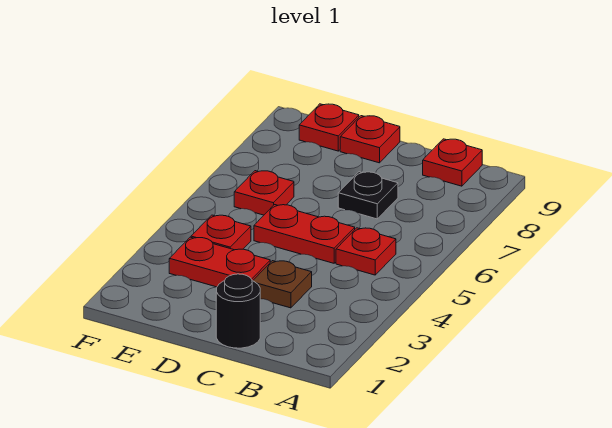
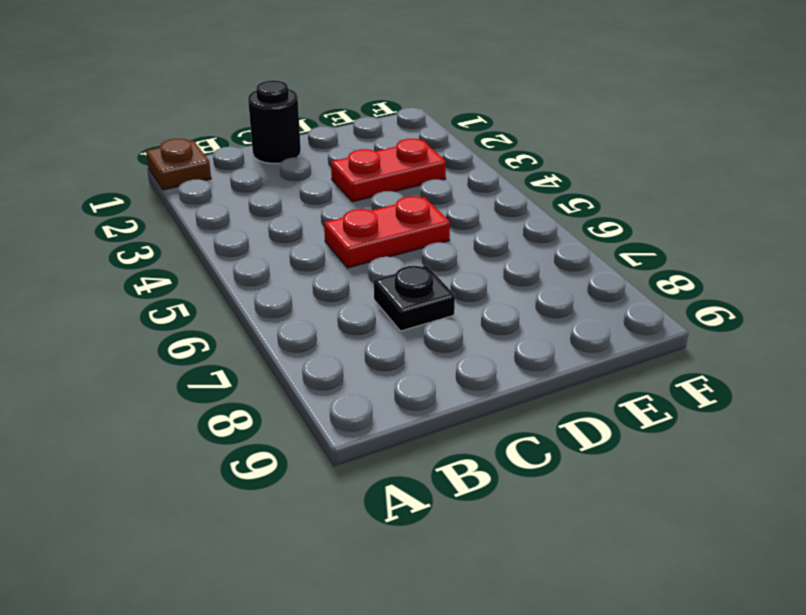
brown 1x1 plate [146,139,211,190] -> brown 1x1 plate moved to [253,261,312,308]
none -> red 1x1 plate [336,228,396,275]
none -> red 1x1 plate [423,139,482,186]

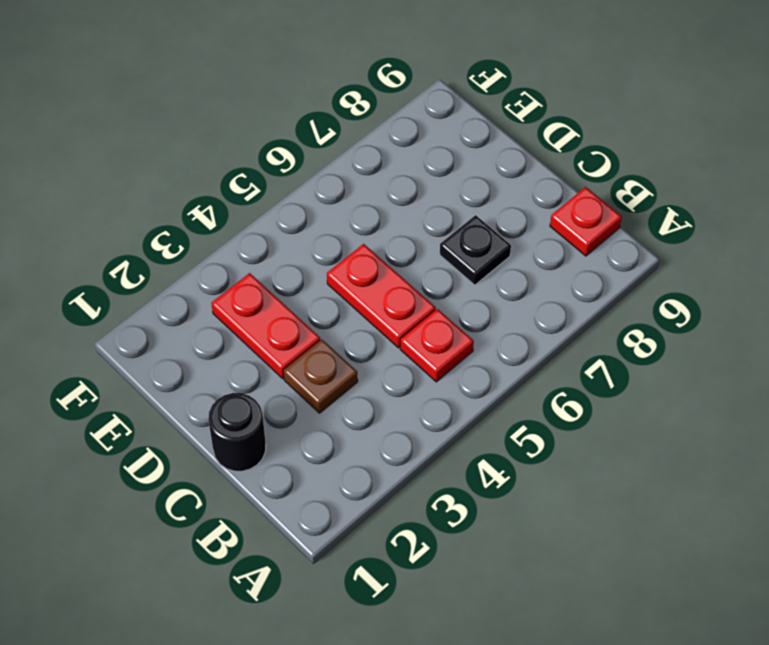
none -> red 1x1 plate [340,116,400,163]
none -> red 1x1 plate [191,215,251,250]

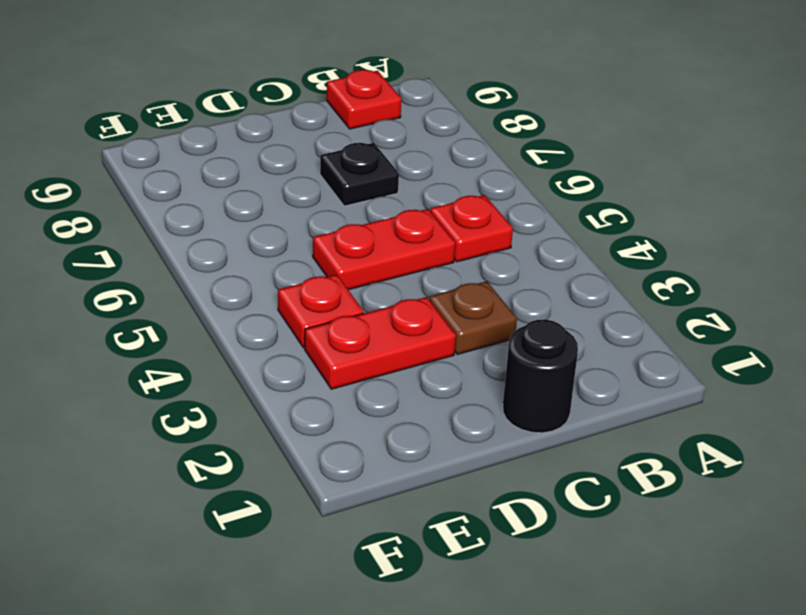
none -> red 1x1 plate [340,116,400,163]
none -> red 1x1 plate [234,171,294,215]

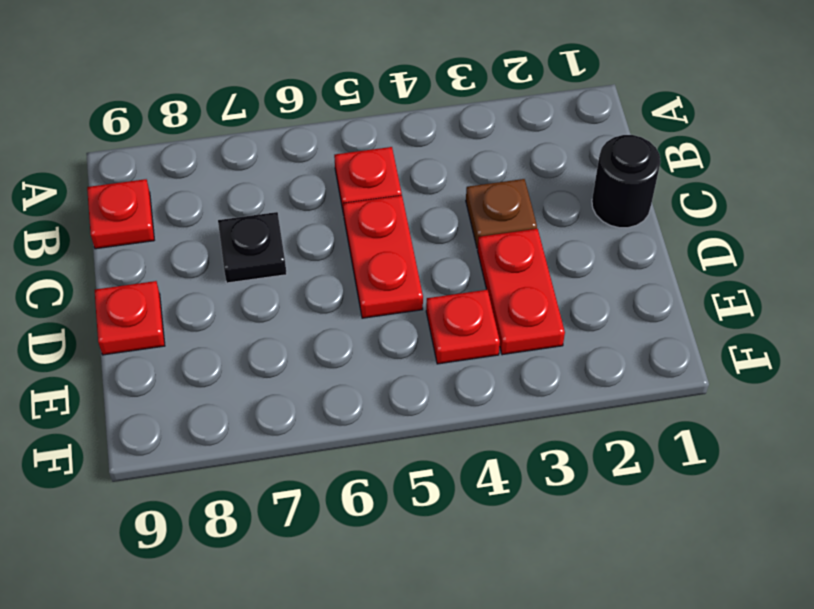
none -> red 1x1 plate [234,171,294,215]
none -> red 1x1 plate [299,104,359,151]

